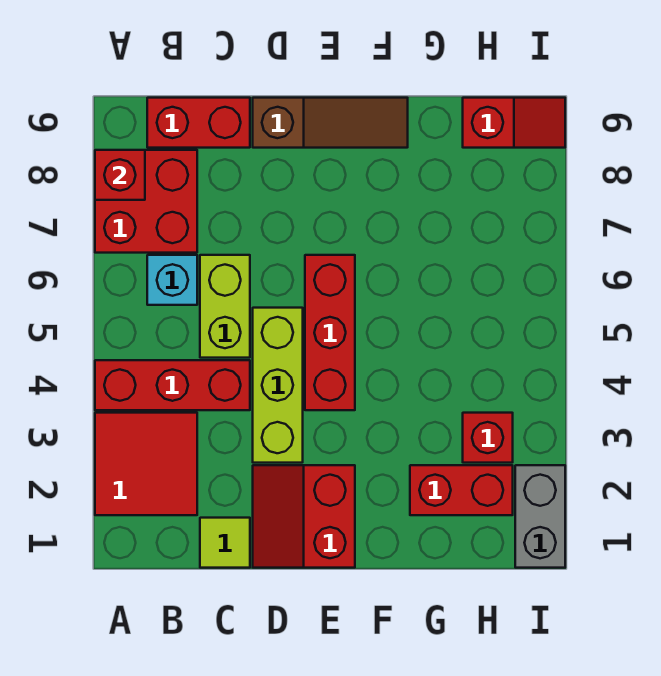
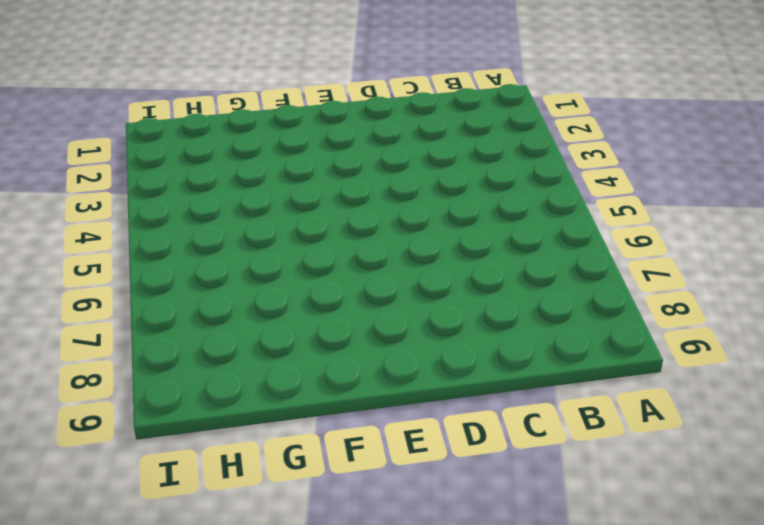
none -> red 2x2 tile [95,413,197,515]
none -> red 1x3 brick [95,360,250,410]
none -> red 2x2 brick [95,150,197,253]

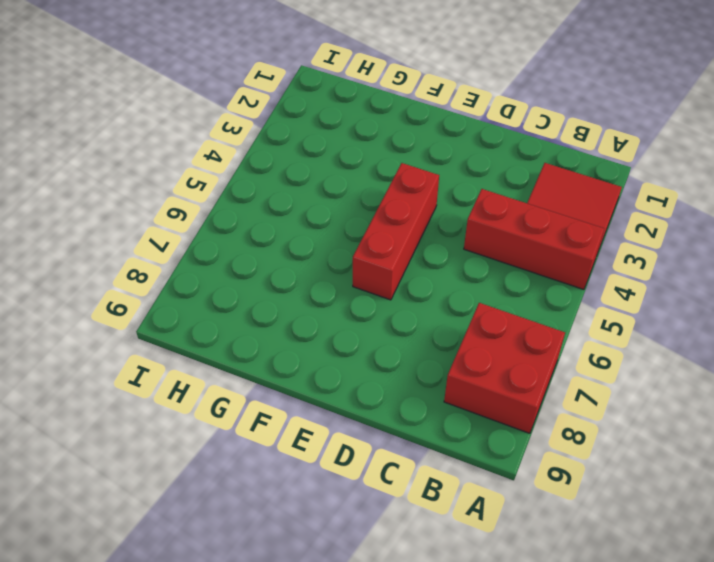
none -> cyan 1x1 brick [147,255,197,305]
none -> red 1x2 brick [147,98,250,148]
none -> lime 1x1 tile [200,518,250,568]

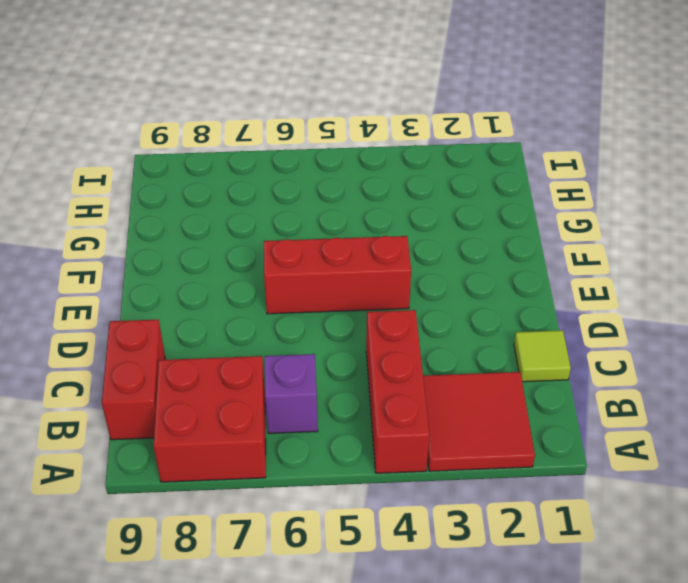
purple 1x1 brick [265,354,318,433] -> cyan 1x1 brick [147,255,197,305]
none -> lime 1x2 brick [200,255,250,358]
none -> red 2x2 slope [253,465,355,568]
none -> lime 1x3 brick [253,308,303,463]

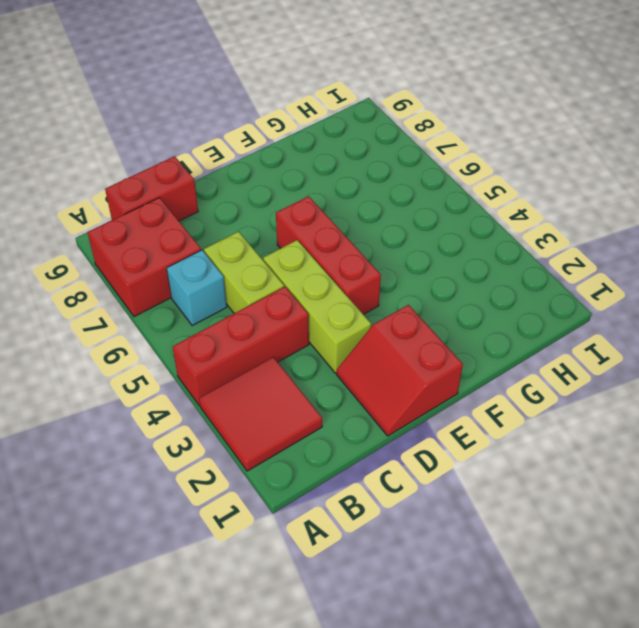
none -> lime 1x1 tile [200,518,250,568]
none -> brown 1x3 slope [253,98,408,148]
none -> red 1x2 brick [410,465,513,515]

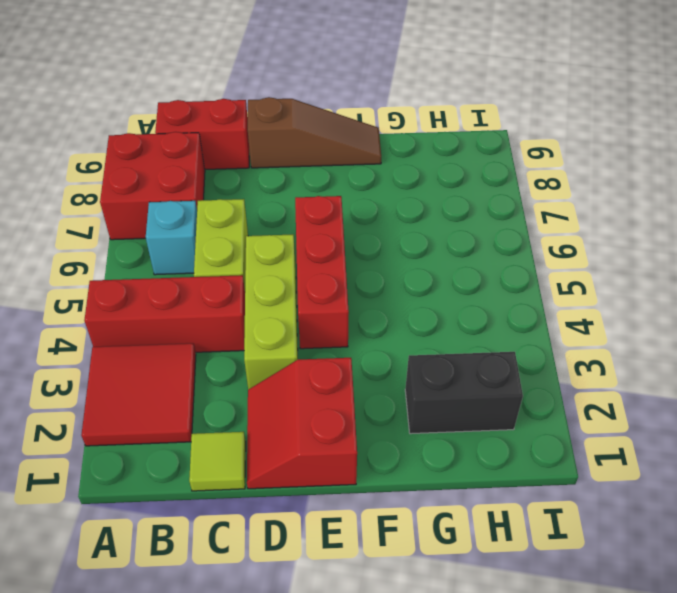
black 1x2 brick [405,352,523,434] -> red 1x2 brick [410,465,513,515]
none -> red 1x1 brick [463,413,513,463]
none -> red 1x2 slope [463,98,565,148]
none -> grey 1x2 brick [515,465,565,568]

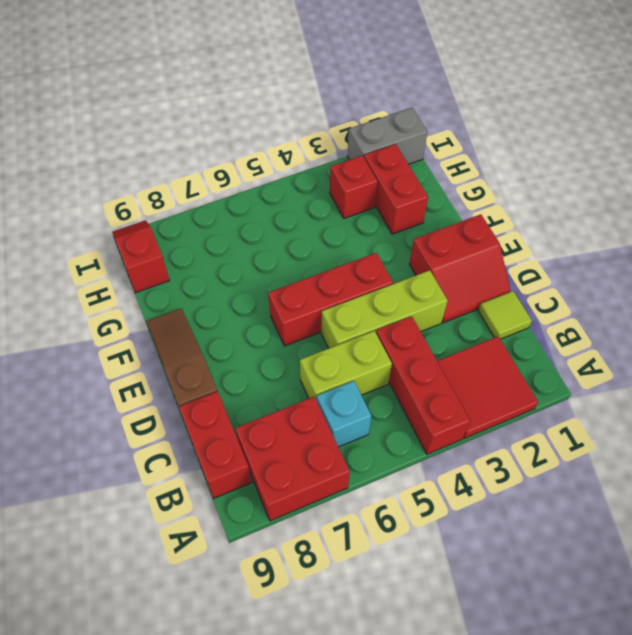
none -> red 1x1 brick [95,150,145,200]

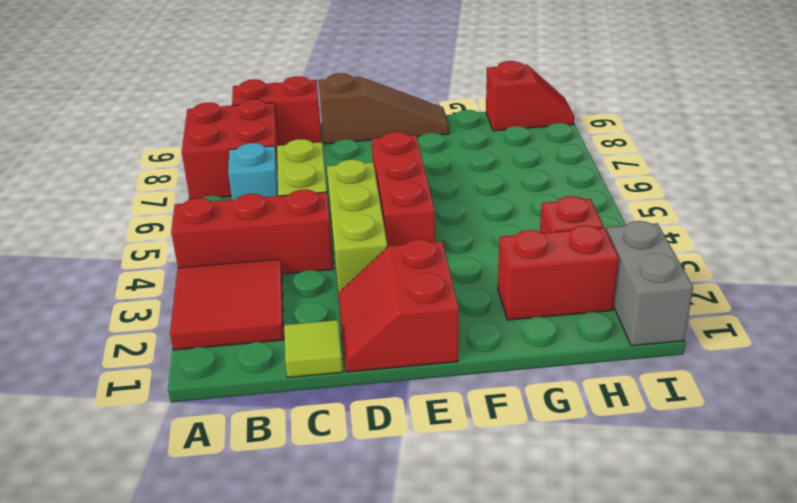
none -> red 1x1 brick [95,150,145,200]

